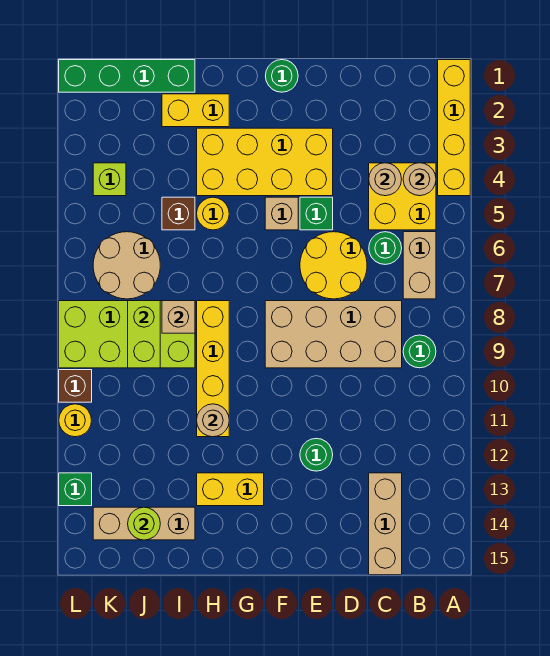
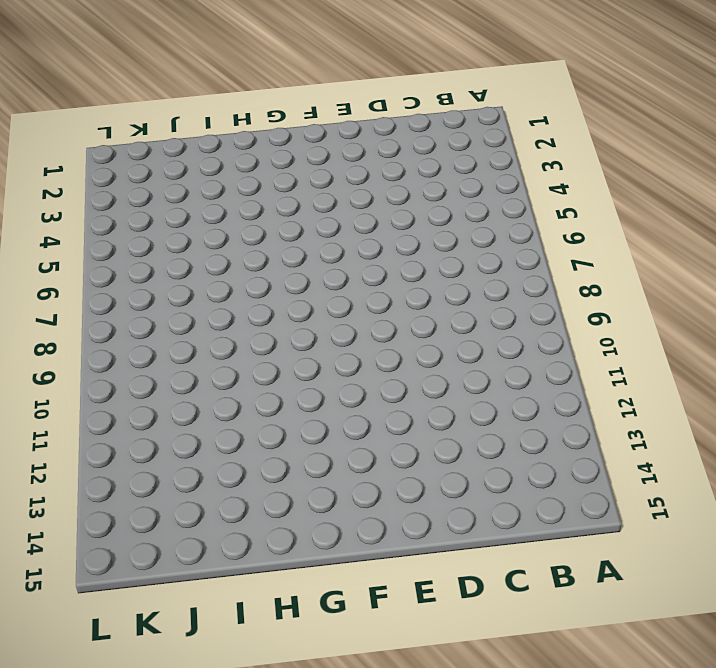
none -> yellow 1x4 brick [438,60,470,196]
none -> yellow 2x2 brick [369,163,436,230]
none -> tan 1x2 brick [403,232,436,299]
none -> green 1x1 round brick [403,335,436,368]

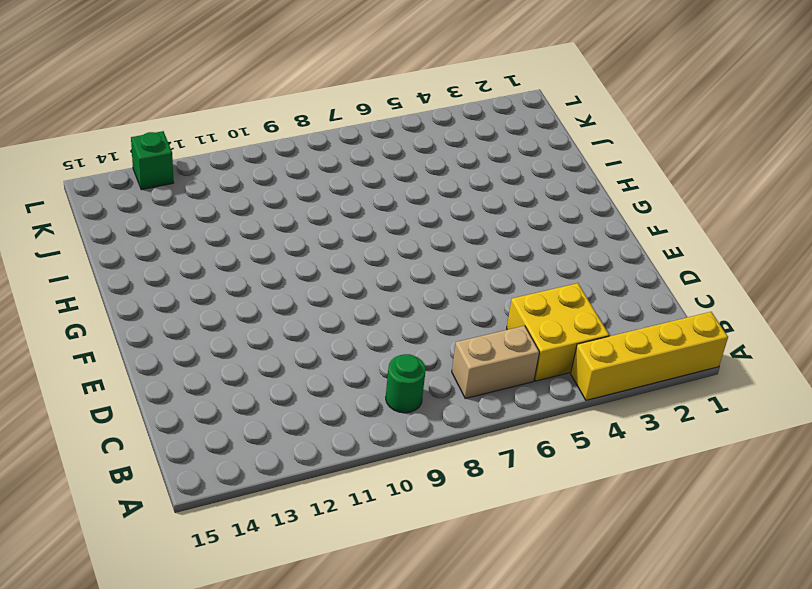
none -> green 1x1 round brick [369,232,402,265]
none -> tan 2x4 brick [265,301,402,368]
none -> tan 1x3 brick [369,473,402,575]
none -> yellow 2x2 round brick [300,232,367,299]

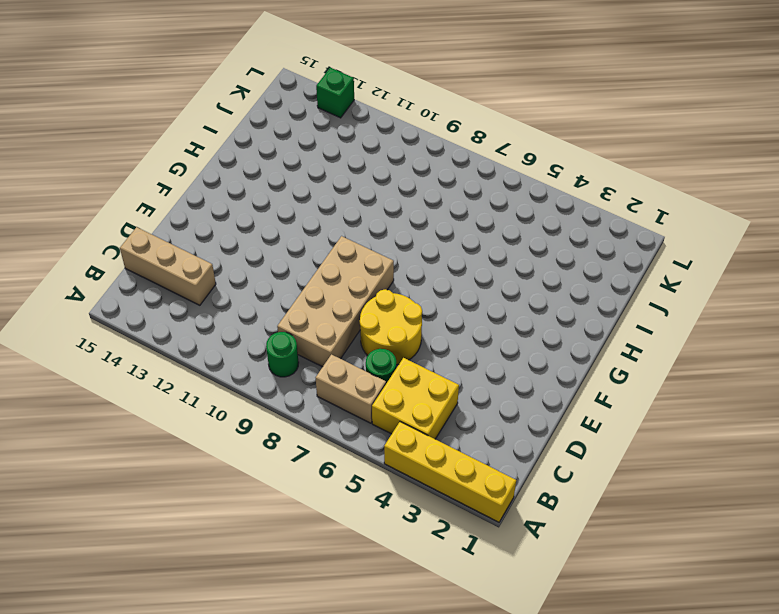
none -> yellow 2x4 brick [197,128,333,196]
none -> green 1x1 brick [300,197,333,230]
none -> green 1x1 round brick [300,438,333,471]
none -> green 1x1 round brick [266,60,298,92]

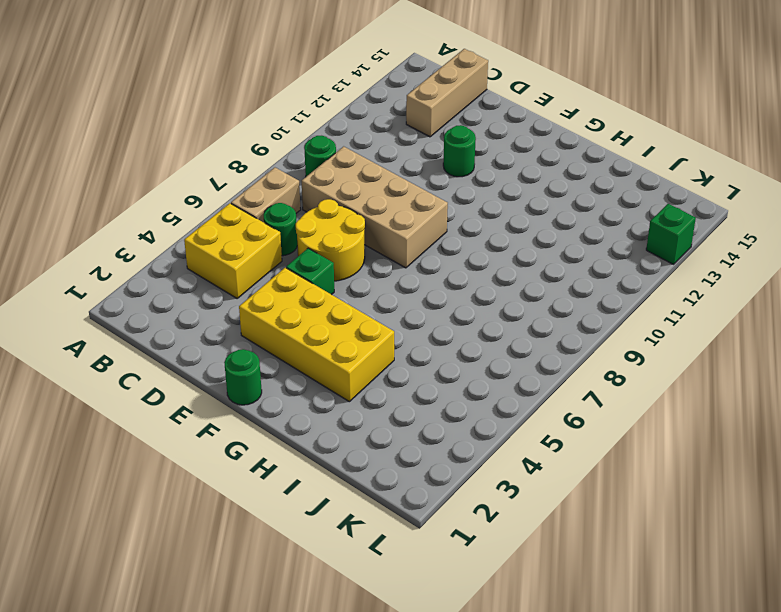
none -> yellow 1x4 brick [438,60,470,196]
none -> tan 1x1 brick [265,197,298,230]
none -> yellow 1x2 brick [197,473,264,506]
none -> yellow 1x2 brick [162,94,229,127]

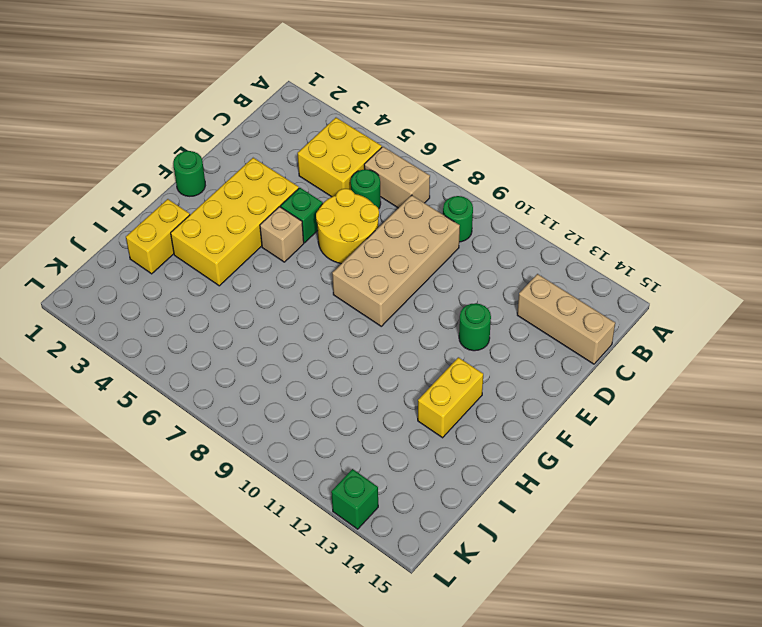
none -> yellow 1x4 brick [438,60,470,196]
none -> yellow 1x1 round brick [197,197,229,230]
none -> yellow 1x4 brick [197,301,229,437]
none -> green 1x4 brick [59,60,195,92]

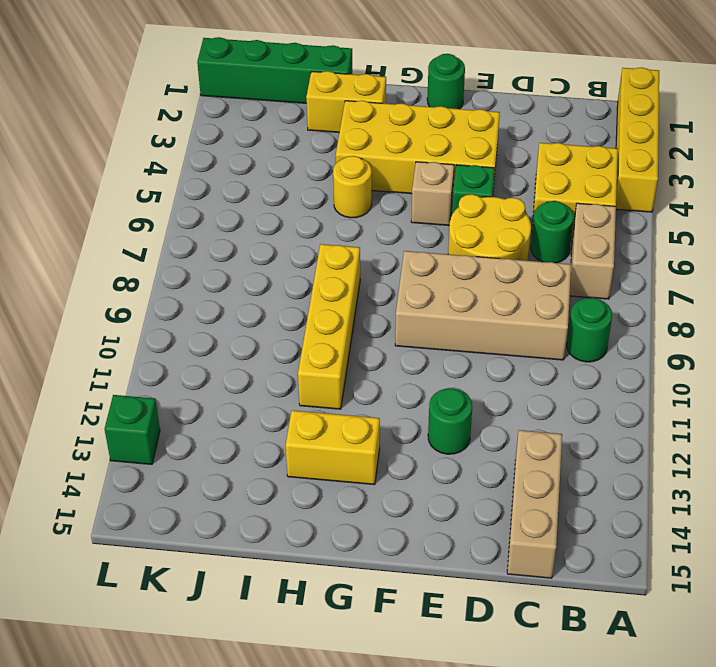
none -> brown 1x1 brick [162,197,195,230]
none -> lime 2x4 brick [59,301,195,368]
none -> tan 1x3 brick [93,507,195,540]
none -> tan 2x2 round brick [93,232,160,299]

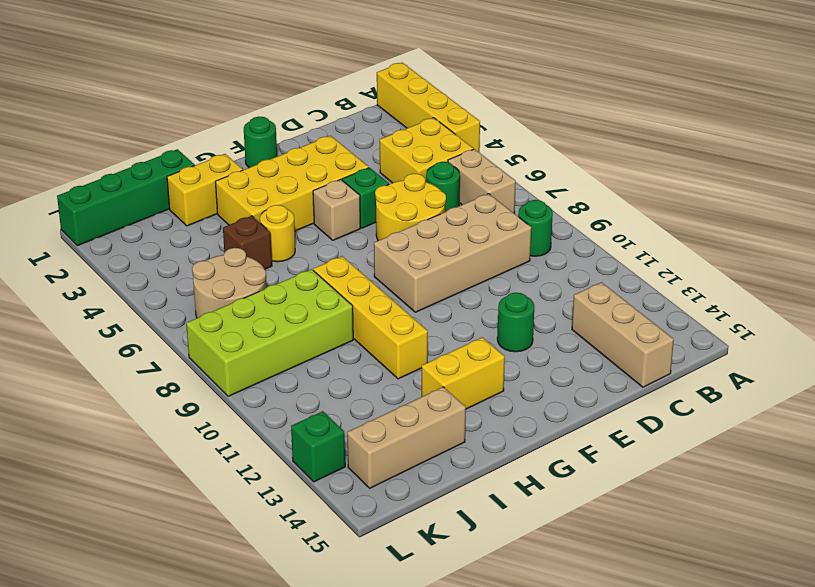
none -> lime 1x1 brick [93,163,126,196]
none -> brown 1x1 brick [59,370,92,402]
none -> yellow 1x1 round brick [59,404,92,437]
none -> tan 1x1 round brick [403,163,436,196]

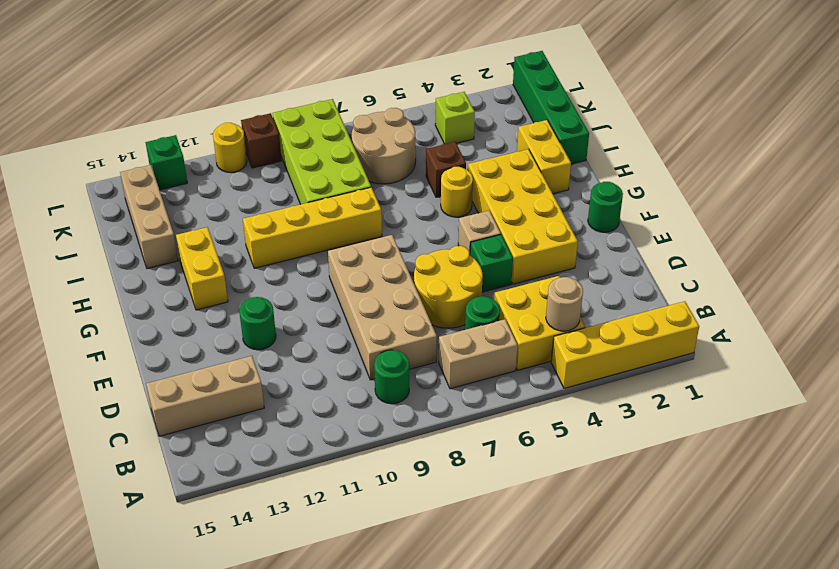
none -> tan 1x1 round brick [369,163,402,196]
none -> tan 1x1 round brick [197,404,229,437]
none -> tan 1x1 brick [162,301,195,333]
none -> lime 1x2 brick [128,301,160,368]

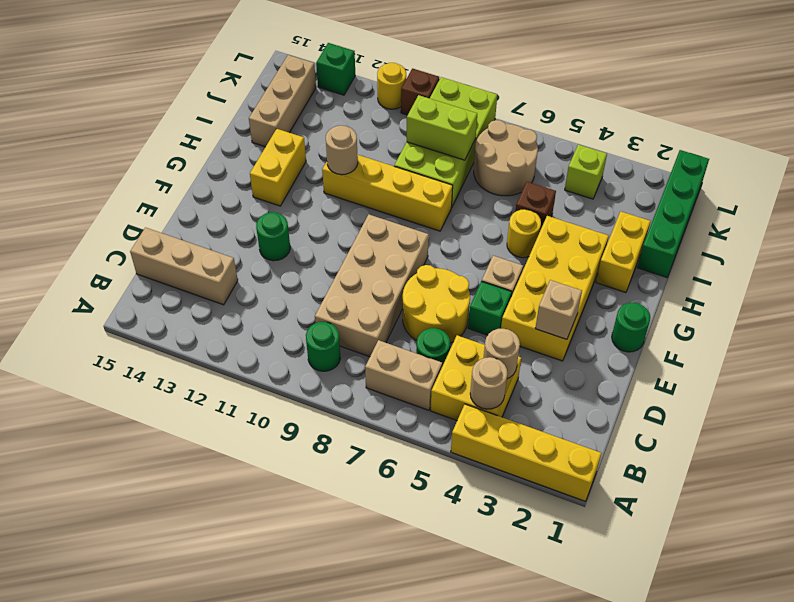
tan 1x1 brick [535,280,582,339] -> tan 1x1 brick moved to [162,301,195,333]
none -> lime 1x1 round brick [128,507,160,540]

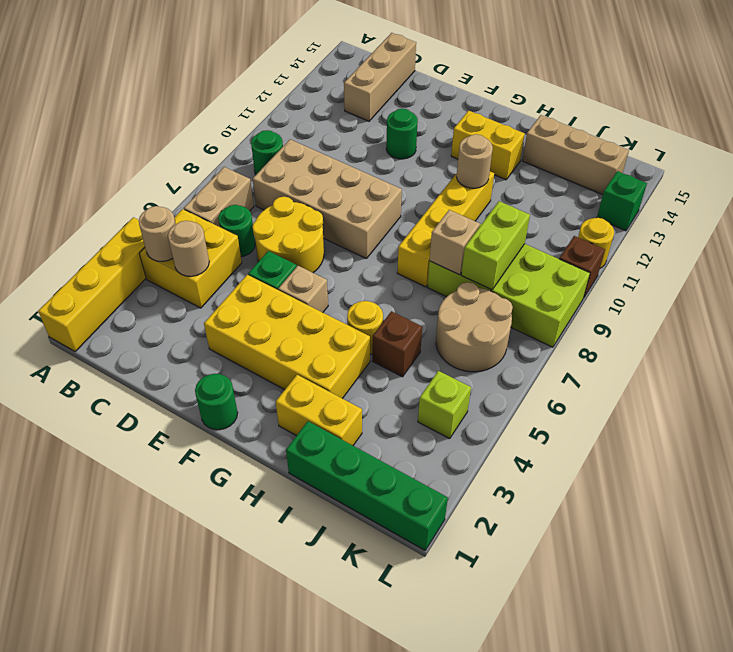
none -> lime 1x1 round brick [128,507,160,540]

